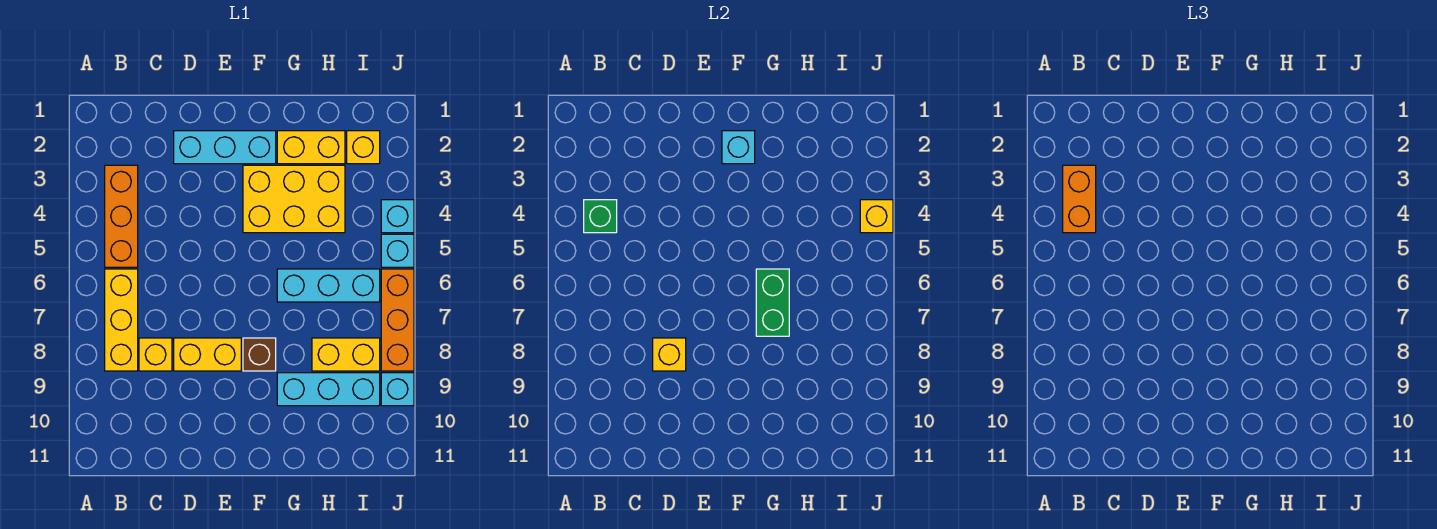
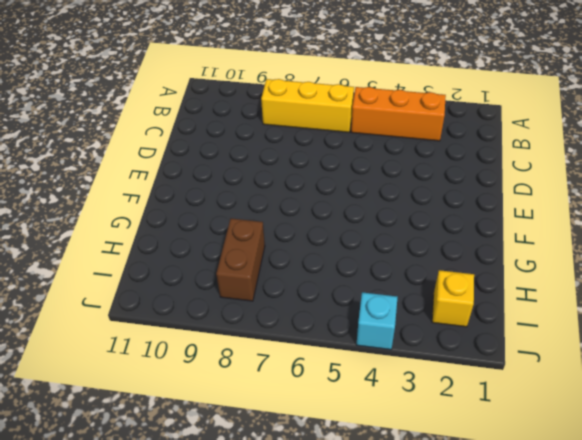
brown 1x2 brick [216,218,265,301] -> yellow 1x2 brick [312,338,380,371]
none -> yellow 1x1 brick [139,338,172,371]
none -> cyan 1x3 brick [174,131,276,164]
none -> yellow 1x2 brick [174,338,241,371]

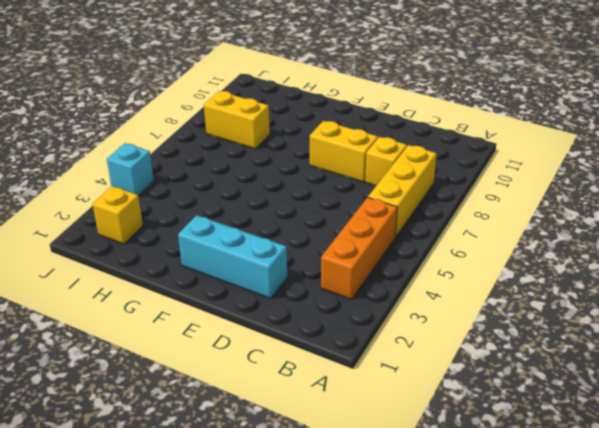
none -> yellow 2x3 brick [243,165,345,233]
none -> brown 1x1 brick [243,338,276,371]
none -> yellow 1x2 brick [277,131,345,164]

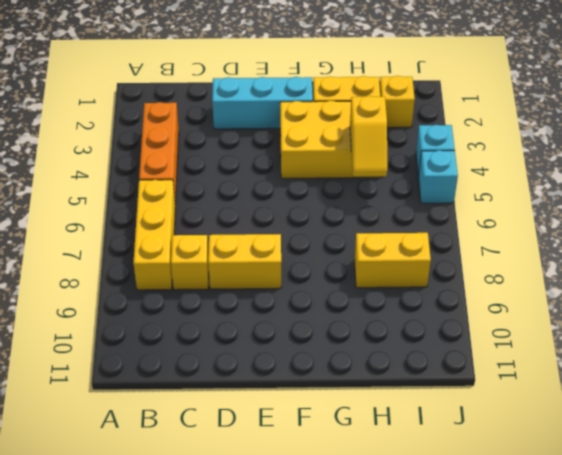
yellow 1x2 slope [350,96,387,176] -> none
none -> brown 1x1 brick [243,338,276,371]
none -> cyan 1x3 brick [277,269,380,302]
none -> cyan 1x3 brick [277,373,380,406]

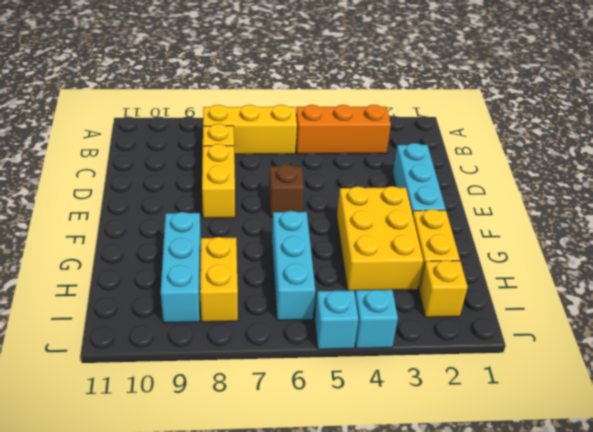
brown 1x1 brick [269,165,304,217] -> brown 1x1 brick moved to [243,338,276,371]
none -> orange 1x3 brick [381,269,414,371]
none -> cyan 1x1 brick [381,373,414,406]
none -> green 1x1 brick [584,200,617,233]

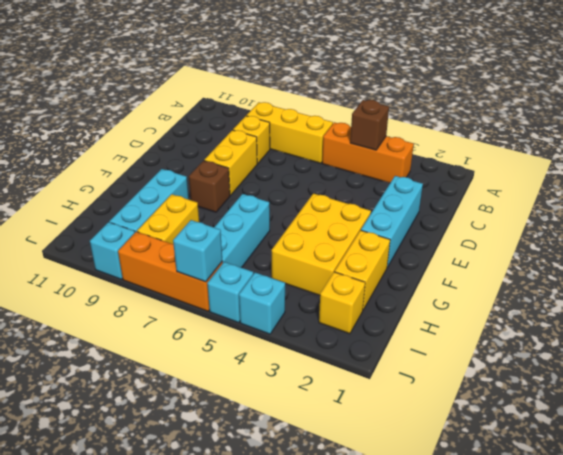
brown 1x1 brick [350,100,389,150] -> green 1x1 brick [584,200,617,233]
cyan 1x1 brick [173,220,222,282] -> cyan 1x1 brick moved to [722,131,755,164]
none -> yellow 1x1 brick [653,338,686,371]
none -> green 1x2 brick [756,269,789,336]
none -> yellow 1x1 brick [860,200,893,233]

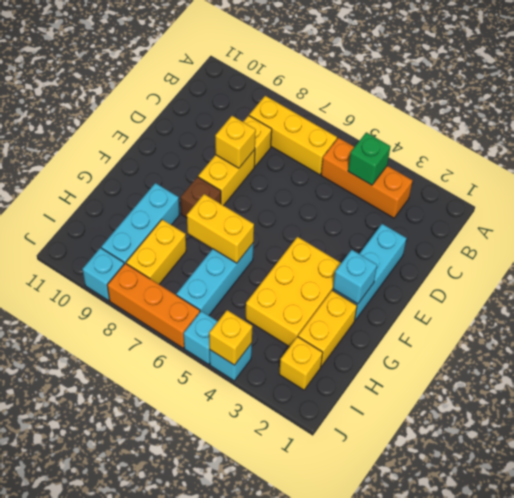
yellow 1x2 brick [187,194,254,263] -> green 1x2 brick [756,269,789,336]
none -> orange 1x2 brick [1063,165,1096,233]

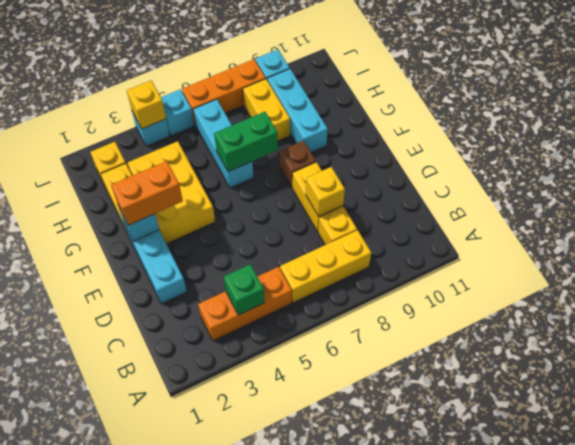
orange 1x2 brick [111,161,183,225] -> orange 1x2 brick moved to [1063,165,1096,233]

